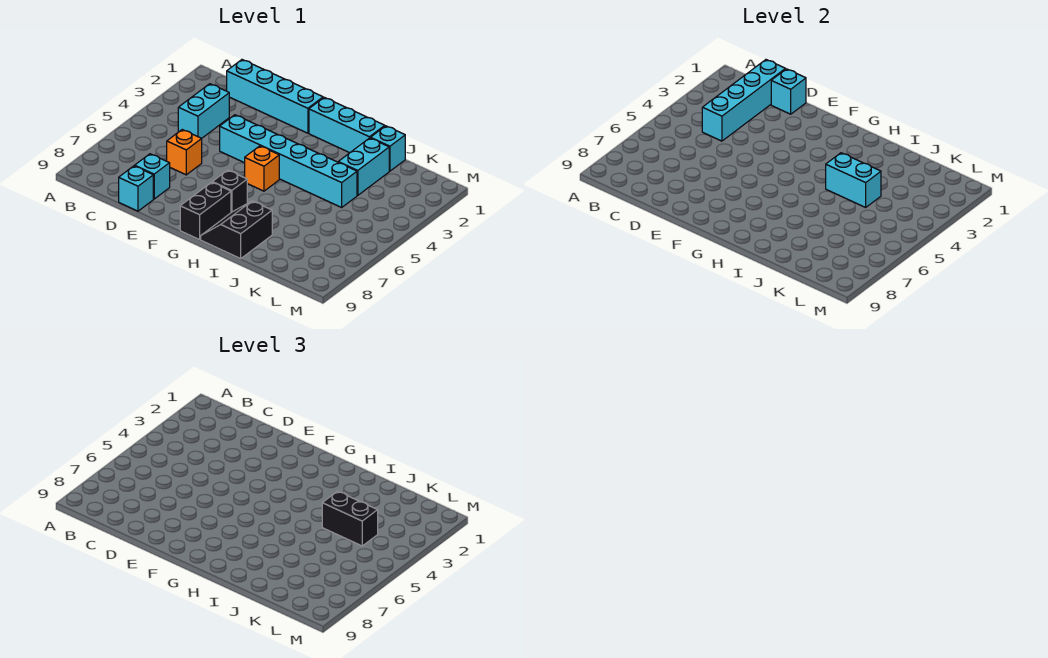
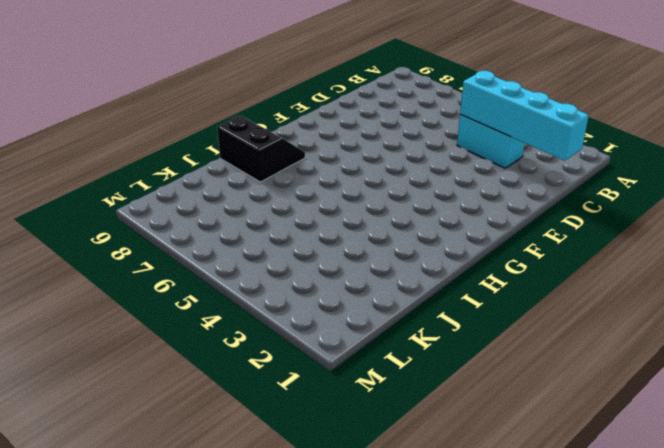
none -> cyan 1x4 brick [227,60,323,133]
none -> orange 1x1 brick [167,130,202,175]
none -> cyan 1x1 brick [135,154,170,199]

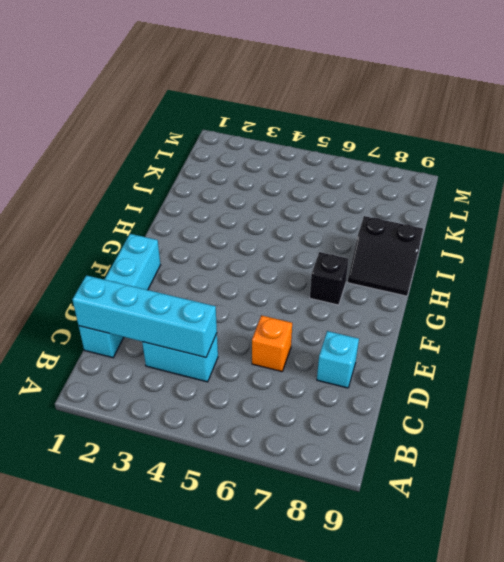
none -> cyan 1x1 brick [119,166,153,211]
none -> cyan 1x6 brick [220,115,357,207]
none -> cyan 1x3 brick [309,97,385,153]

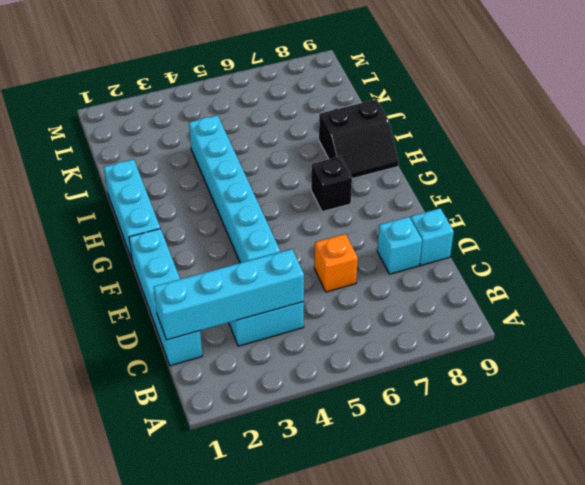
none -> orange 1x1 brick [245,146,279,191]
none -> black 1x2 brick [180,182,231,240]
none -> cyan 1x1 brick [370,126,405,171]

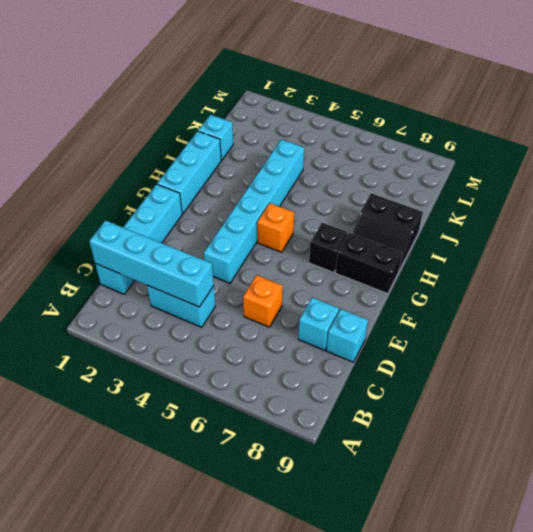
none -> cyan 1x2 brick [338,138,389,195]
none -> cyan 1x1 brick [771,69,806,114]
none -> cyan 1x2 brick [826,153,881,207]

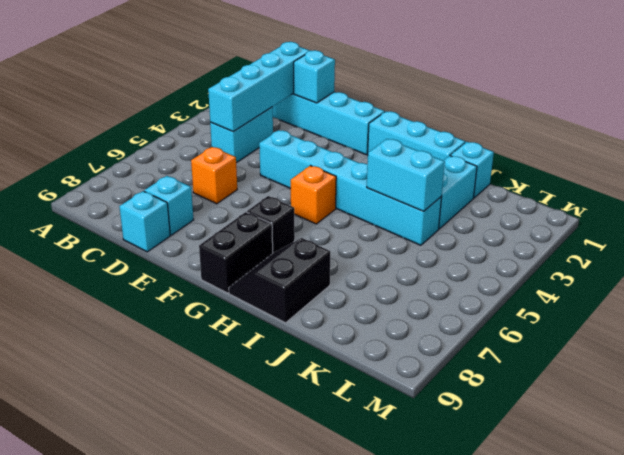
none -> black 1x2 brick [322,491,378,546]

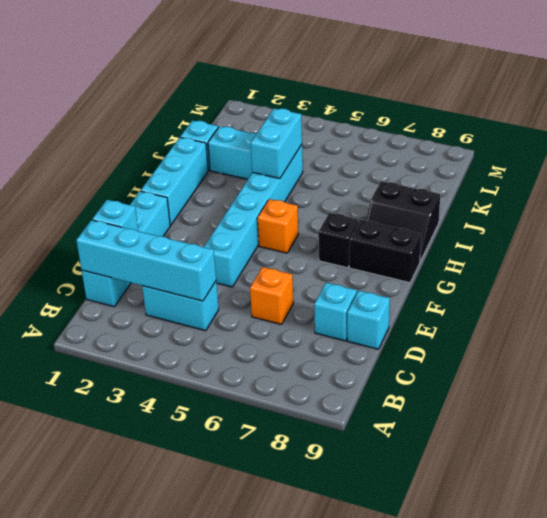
none -> black 1x2 brick [322,491,378,546]

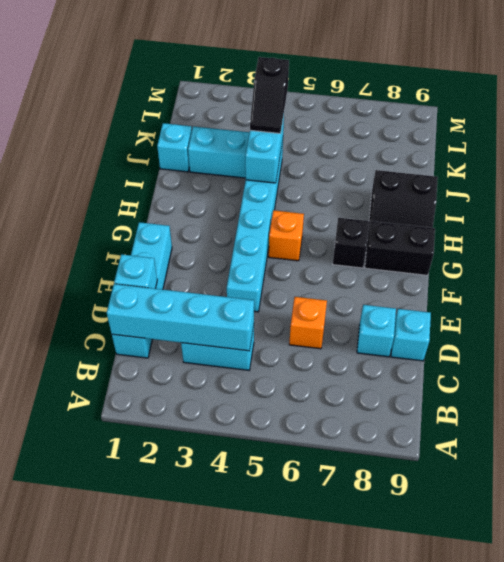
black 1x2 slope [250,57,289,134] -> black 1x2 brick [322,491,378,546]
none -> cyan 1x3 brick [309,97,385,153]

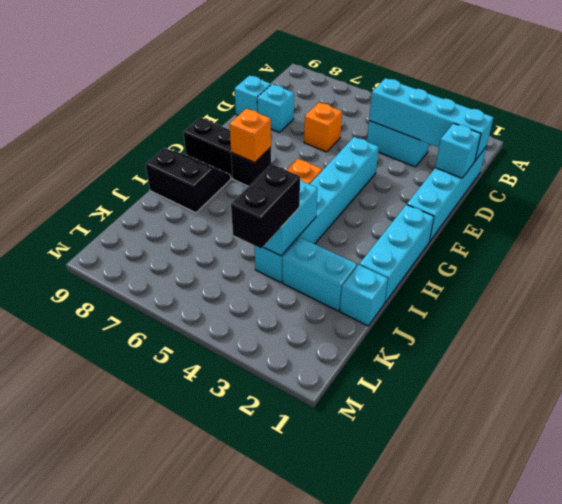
orange 1x1 brick [229,109,271,162] -> none

